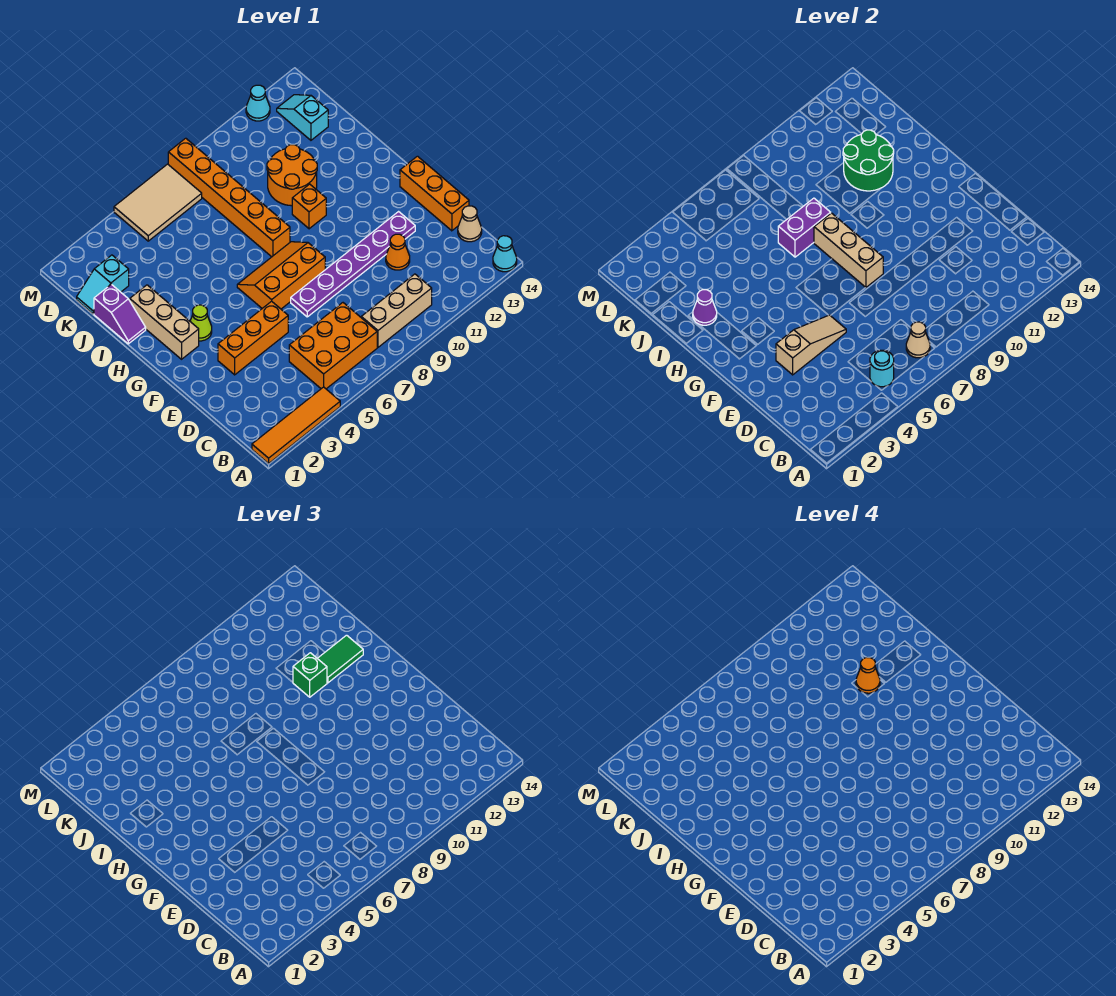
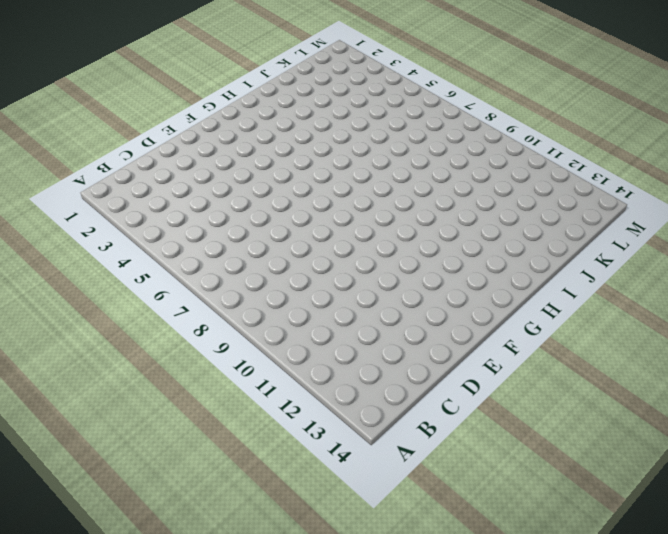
none -> orange 1x4 tile [252,387,340,463]
none -> cyan 1x1 cone [493,236,517,272]
none -> orange 2x3 brick [289,303,377,389]
none -> tan 1x3 brick [361,274,432,347]

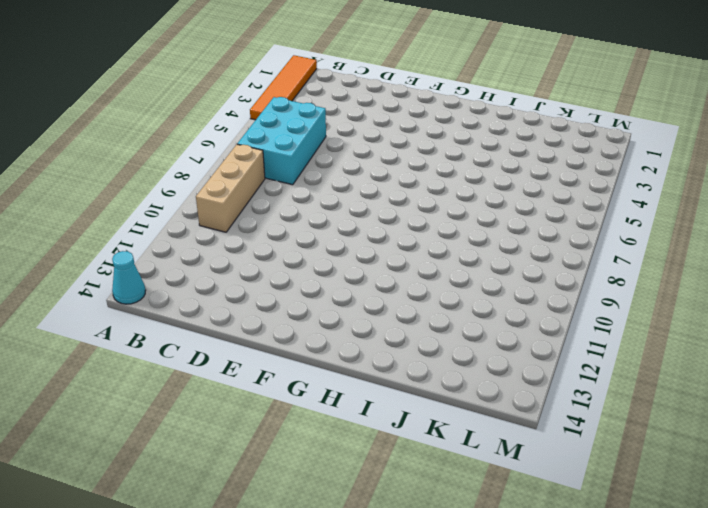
cyan 2x3 brick [237,97,326,185] -> orange 2x3 brick [289,303,377,389]
none -> tan 1x1 cone [458,206,482,242]
none -> orange 1x1 cone [386,234,410,270]
none -> orange 1x3 brick [400,156,469,231]
none -> orange 1x3 brick [218,301,288,375]

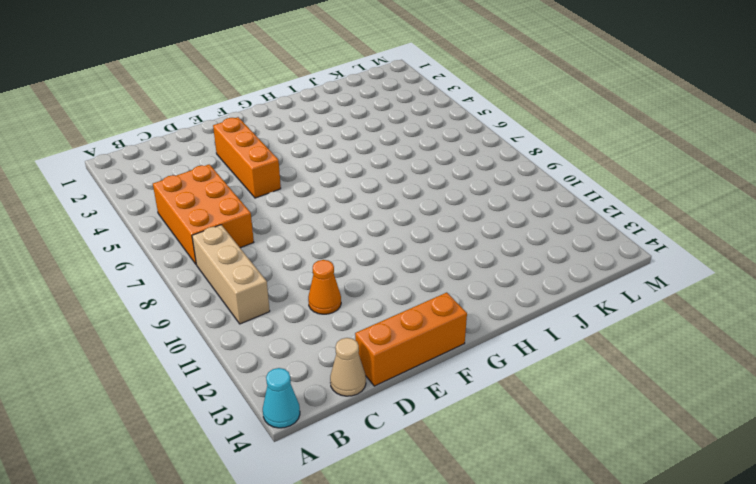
none -> orange 1x4 tile [252,387,340,463]
none -> purple 1x6 plate [291,212,415,317]
none -> orange 2x3 slope [237,242,325,309]
none -> tan 1x3 brick [130,285,199,359]

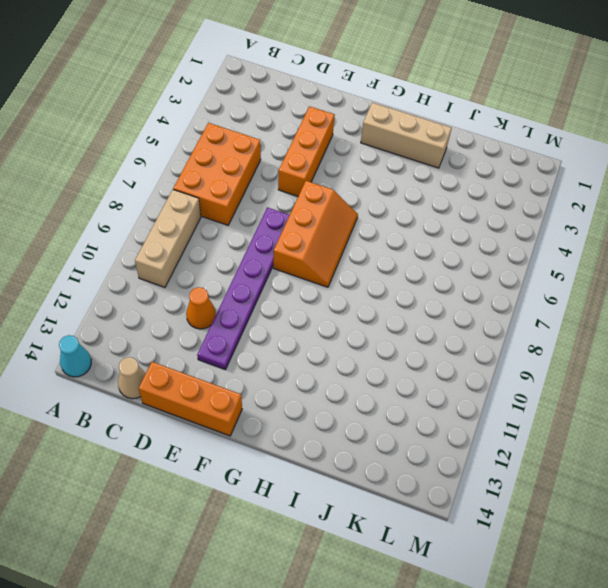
none -> orange 1x4 tile [252,387,340,463]
none -> lime 1x1 cone [190,305,212,341]
none -> orange 1x6 brick [168,138,290,257]
none -> orange 1x1 brick [292,184,326,229]

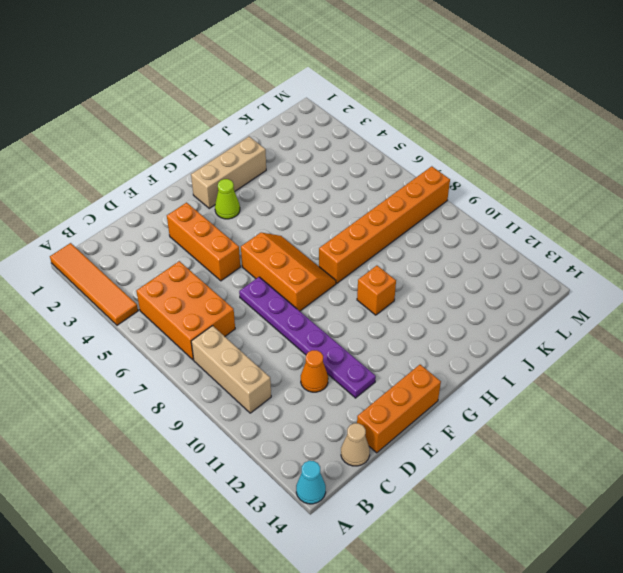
none -> purple 1x2 slope [94,284,146,344]
none -> orange 2x2 round brick [267,145,317,206]
none -> cyan 1x2 slope [77,255,129,314]
none -> cyan 1x2 slope [277,95,328,140]

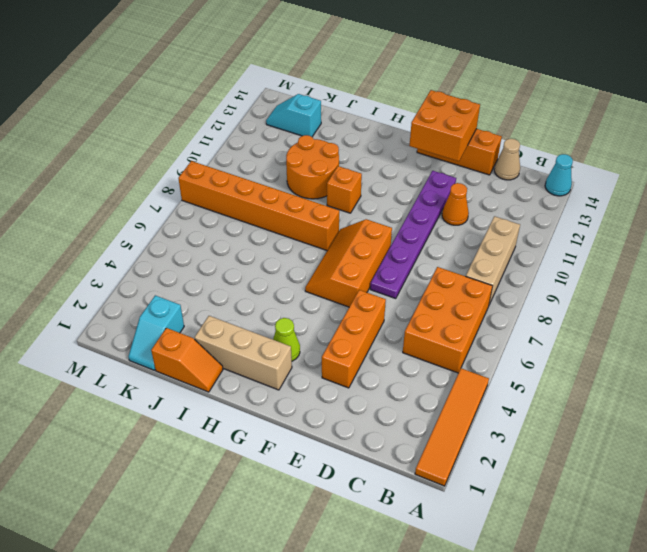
orange 2x2 brick [409,90,480,161] -> none
orange 1x2 slope [151,328,223,392] -> purple 1x2 slope [94,284,146,344]
none -> tan 2x3 tile [114,164,202,241]
none -> cyan 1x1 cone [246,85,270,121]
none -> cyan 1x1 round brick [870,350,894,387]
none -> tan 1x1 cone [906,322,930,358]

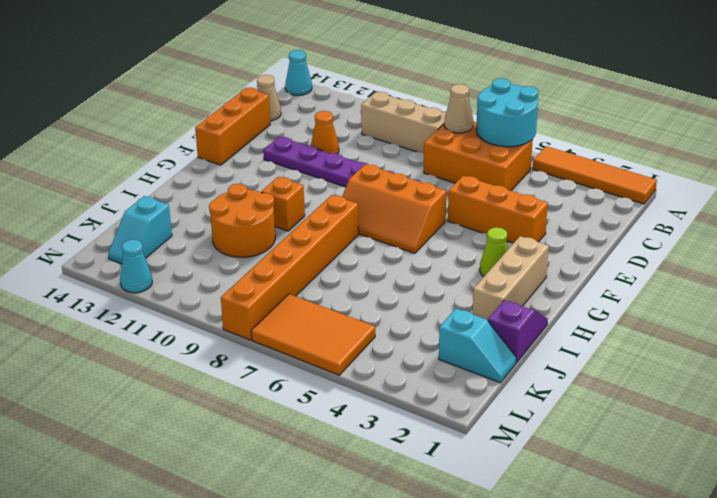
cyan 2x2 round brick [476,78,538,147] -> cyan 1x1 round brick [870,350,894,387]
orange 2x3 tile [251,294,375,375] -> tan 2x3 tile [114,164,202,241]
none -> tan 1x3 slope [776,315,846,375]
none -> tan 1x3 brick [814,213,883,287]
none -> purple 1x1 cone [693,290,717,325]
none -> purple 1x2 brick [778,198,831,257]

